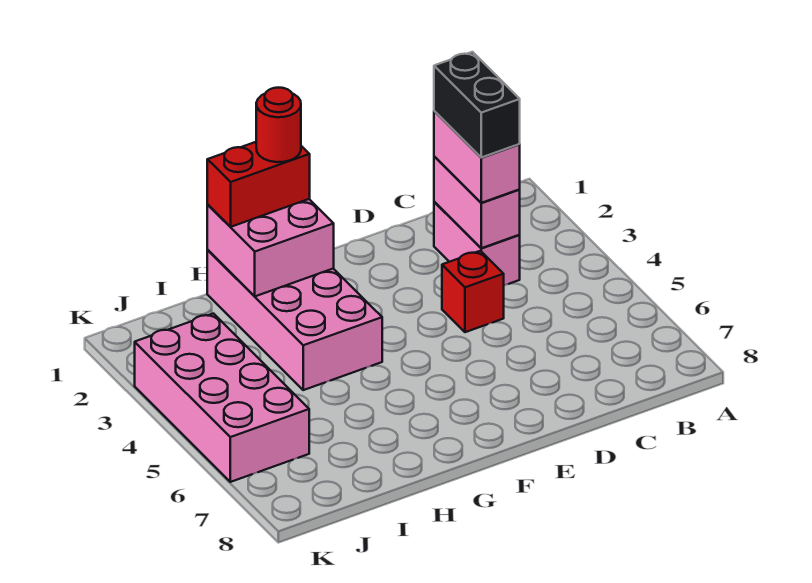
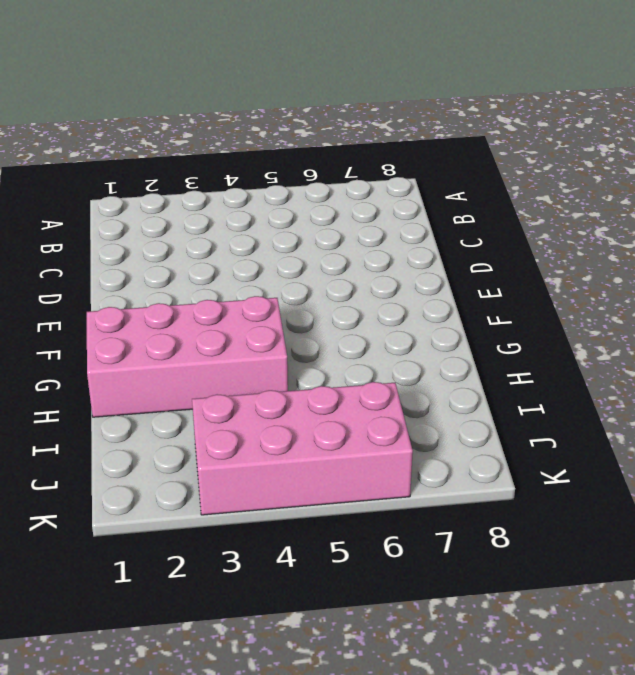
none -> pink 1x2 brick [434,202,520,285]
none -> red 1x1 brick [442,251,504,332]

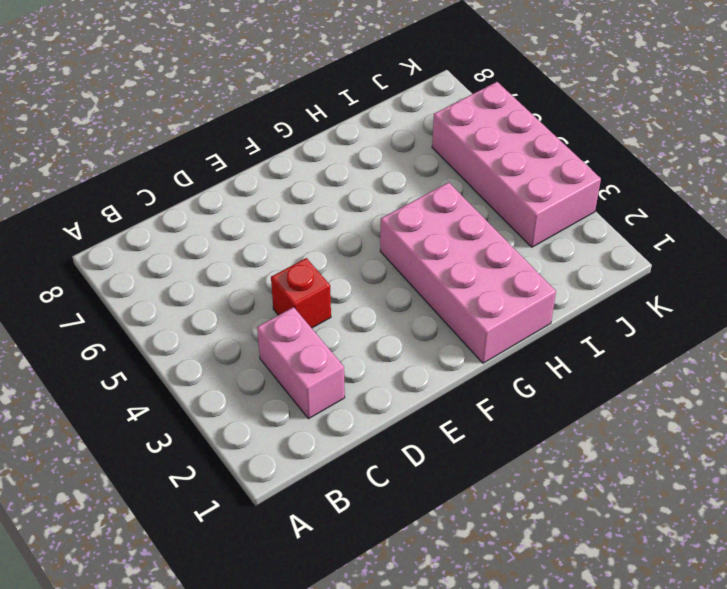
none -> pink 1x2 brick [434,157,520,248]
none -> pink 2x2 brick [207,199,334,296]

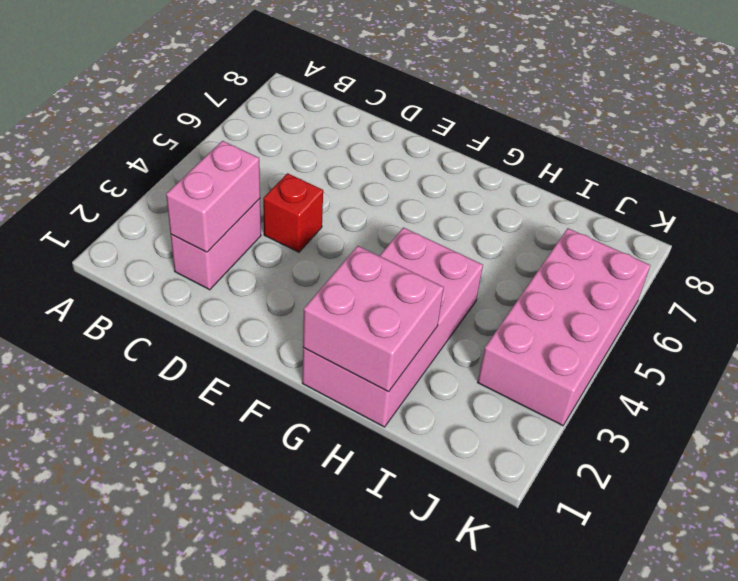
none -> pink 1x2 brick [434,111,520,203]
none -> red 1x2 brick [207,142,310,227]

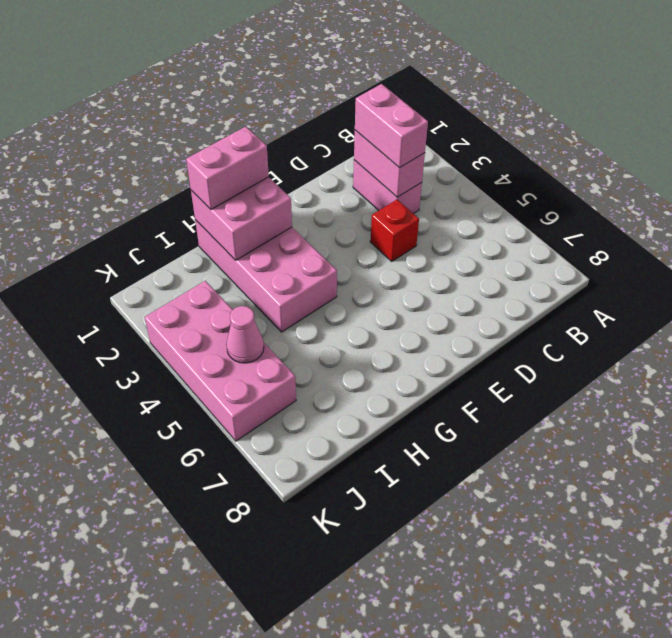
pink 1x2 brick [186,127,269,209] -> red 1x2 brick [207,142,310,227]
pink 1x1 cone [226,306,264,363] -> none
none -> black 1x2 brick [434,52,520,157]
none -> red 1x1 round brick [256,88,301,162]

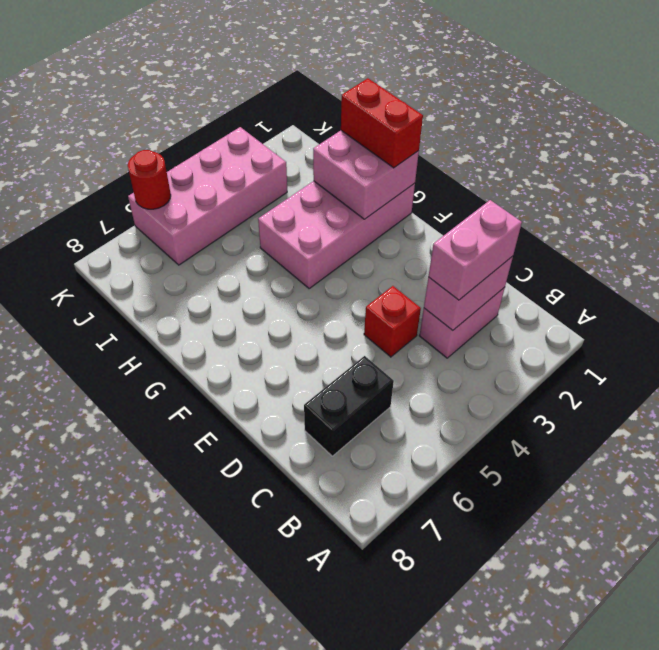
black 1x2 brick [304,356,394,456] -> black 1x2 brick moved to [434,52,520,157]
red 1x1 round brick [128,150,171,209] -> red 1x1 round brick moved to [256,88,301,162]

